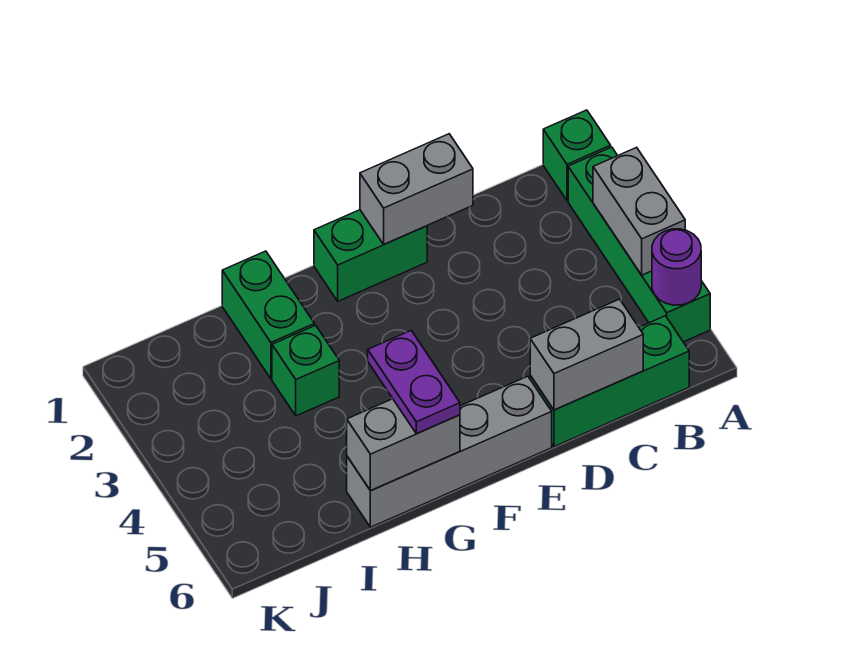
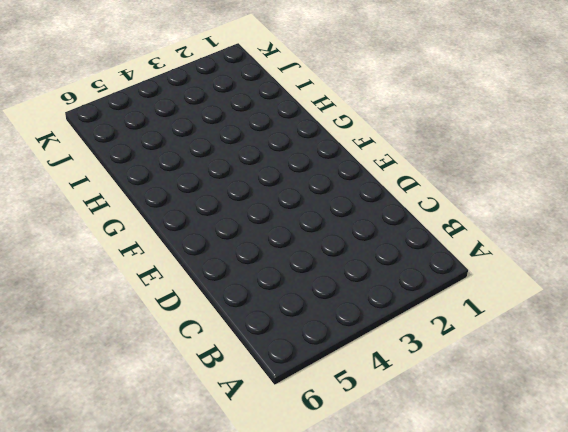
none -> green 1x1 brick [543,110,611,201]
none -> green 1x4 brick [568,147,710,342]
none -> green 1x3 brick [530,316,689,447]

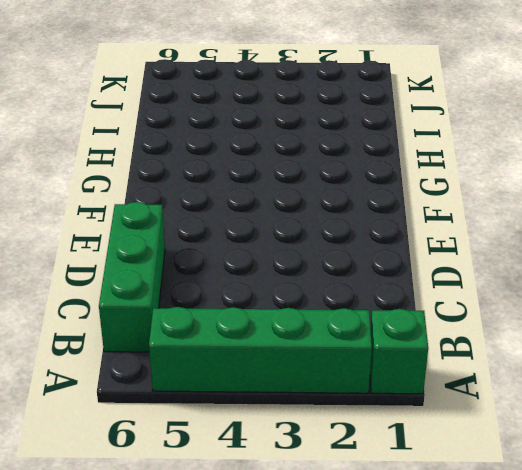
none -> green 1x2 brick [314,210,427,301]
none -> grey 1x4 brick [347,376,552,527]
none -> green 1x2 brick [222,251,315,379]

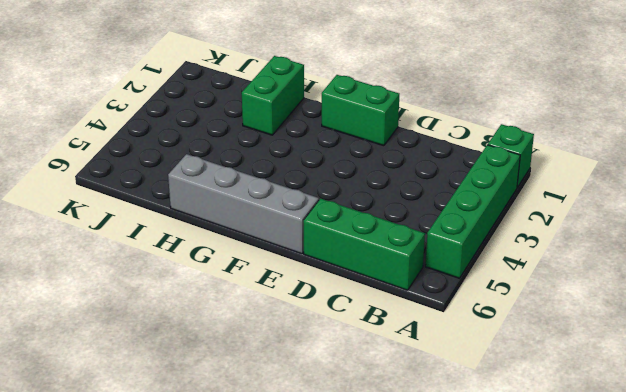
none -> green 1x1 brick [272,325,339,416]
none -> grey 1x2 brick [593,147,685,275]
none -> purple 1x1 round brick [652,229,701,305]

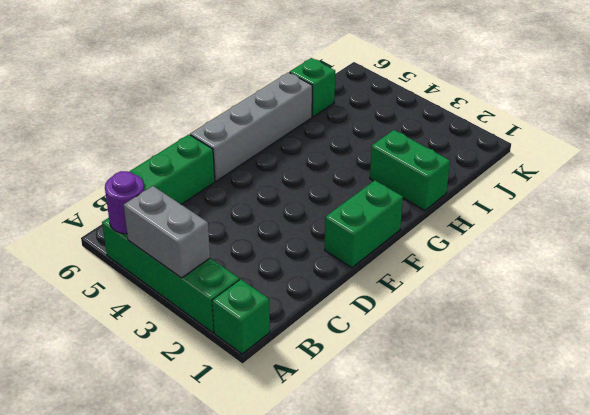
green 1x1 brick [290,58,335,117] -> green 1x1 brick moved to [272,325,339,416]
none -> grey 1x2 brick [530,299,643,410]
none -> grey 1x2 brick [360,134,473,244]
none -> grey 1x2 brick [347,399,460,491]

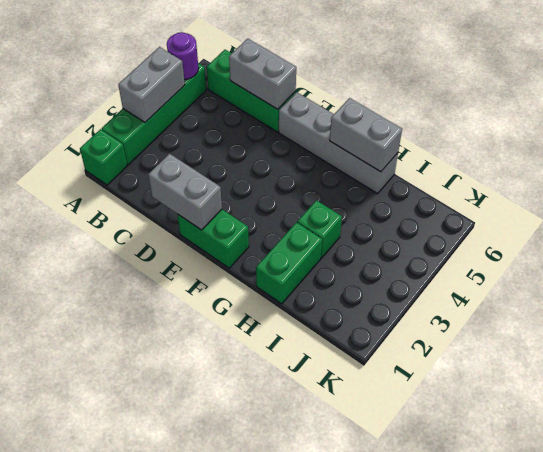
none -> purple 1x2 plate [368,331,460,434]

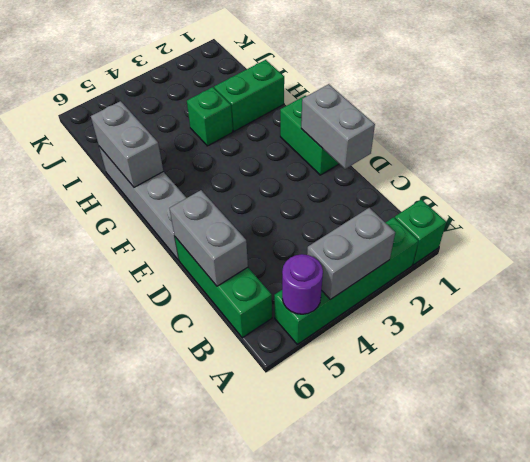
none -> purple 1x2 plate [368,331,460,434]

